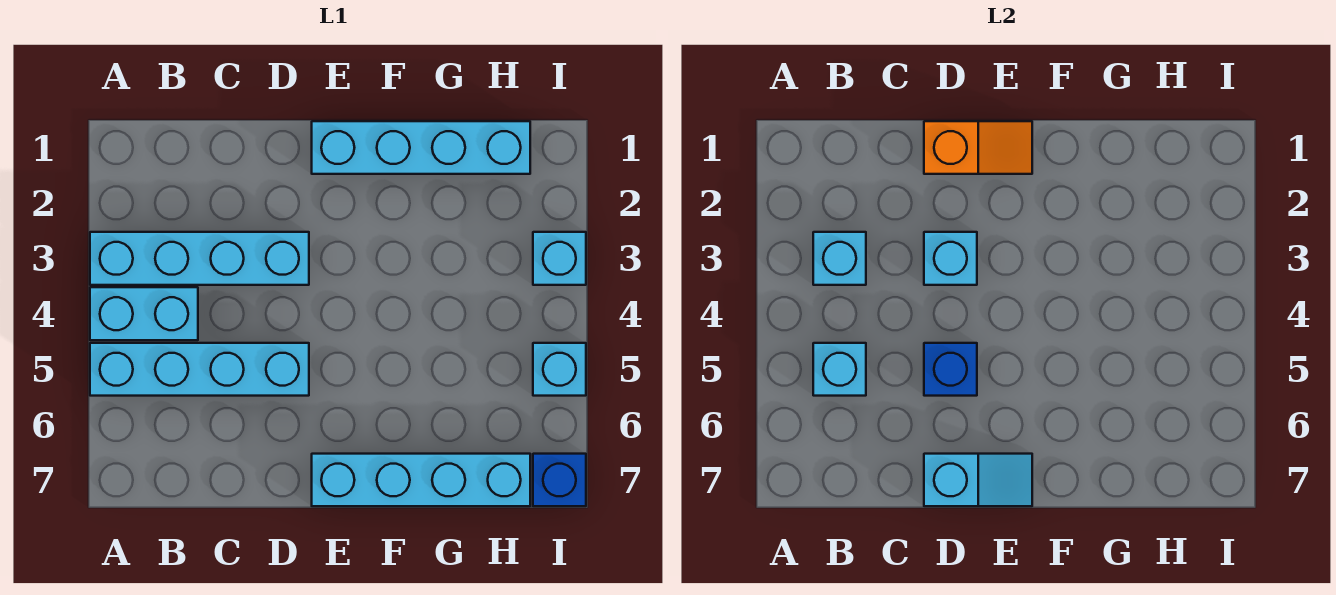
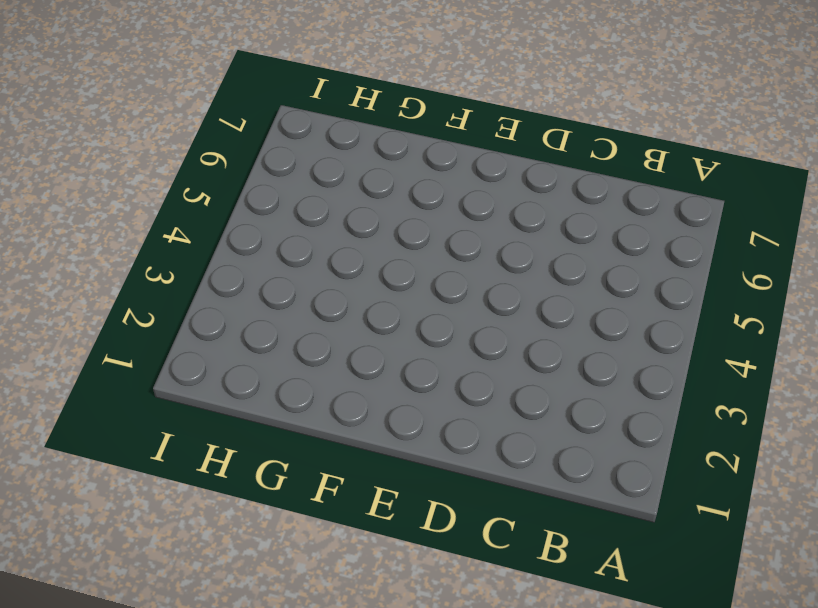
none -> cyan 1x4 brick [90,232,309,285]
none -> cyan 1x2 brick [90,287,198,340]
none -> cyan 1x4 brick [90,343,309,396]

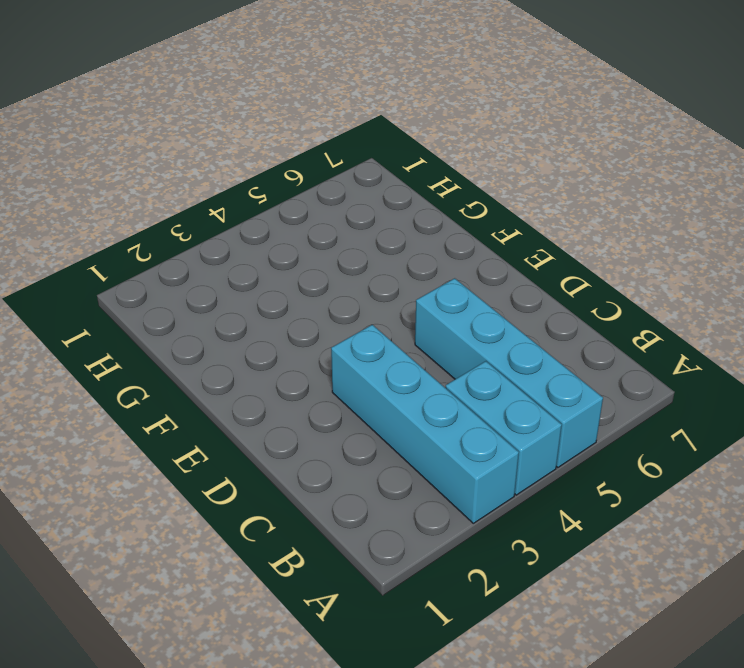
none -> cyan 1x4 brick [312,121,530,174]
none -> cyan 1x4 brick [312,454,530,506]
none -> cyan 1x1 brick [533,232,586,285]

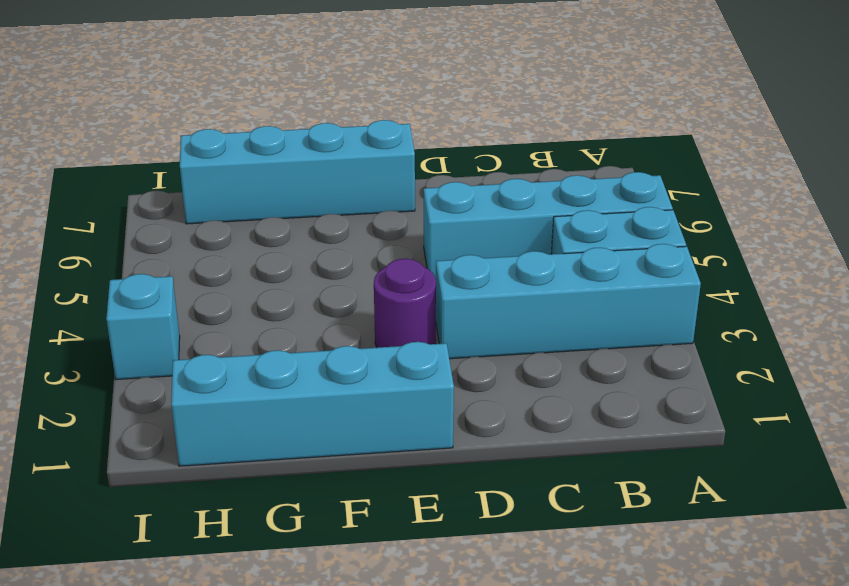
purple 1x1 round brick [374,259,436,348] -> none
none -> cyan 1x1 brick [533,343,586,396]
none -> blue 1x1 brick [533,454,586,506]
none -> cyan 1x1 brick [813,232,866,285]

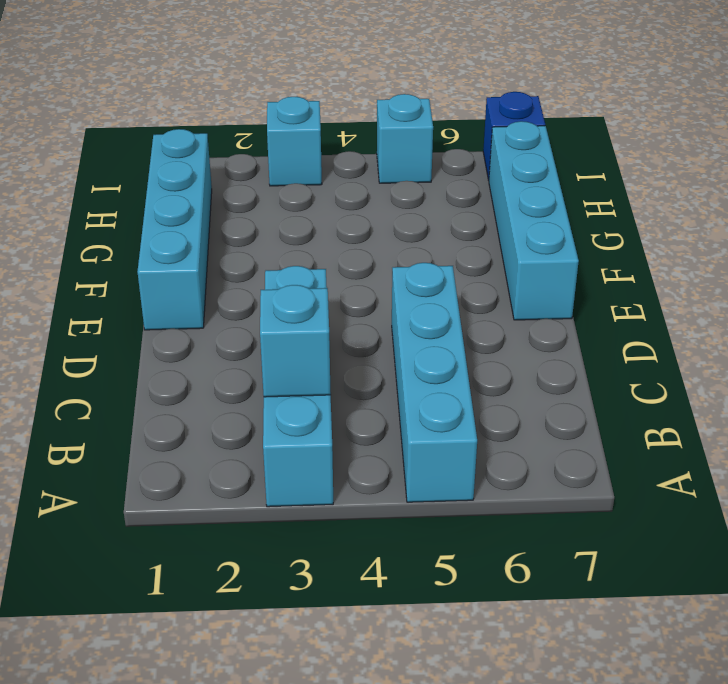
none -> cyan 1x2 brick [90,287,198,340]
none -> cyan 1x1 brick [813,343,866,396]
none -> orange 1x2 slope [924,121,1032,174]

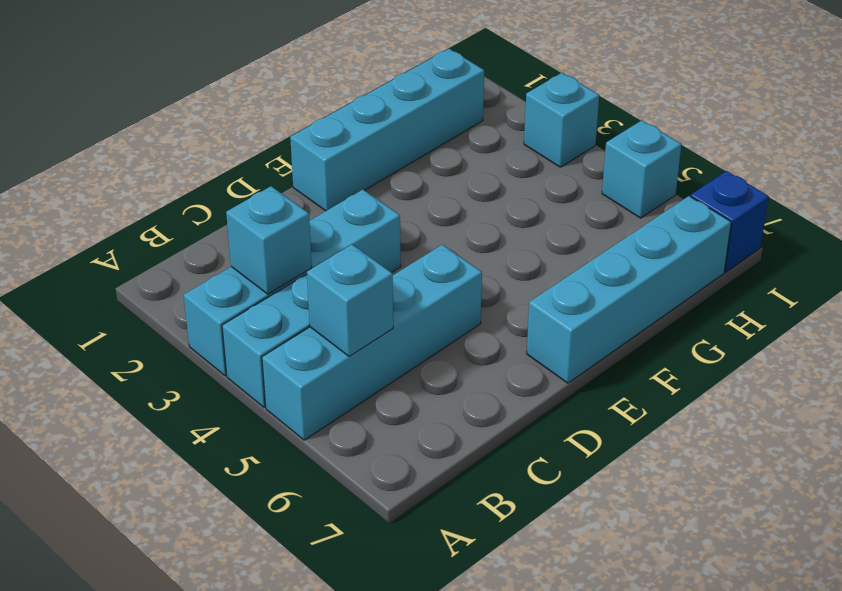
none -> orange 1x2 slope [924,121,1032,174]
none -> cyan 1x1 brick [924,232,977,285]
none -> blue 1x1 brick [924,343,977,396]

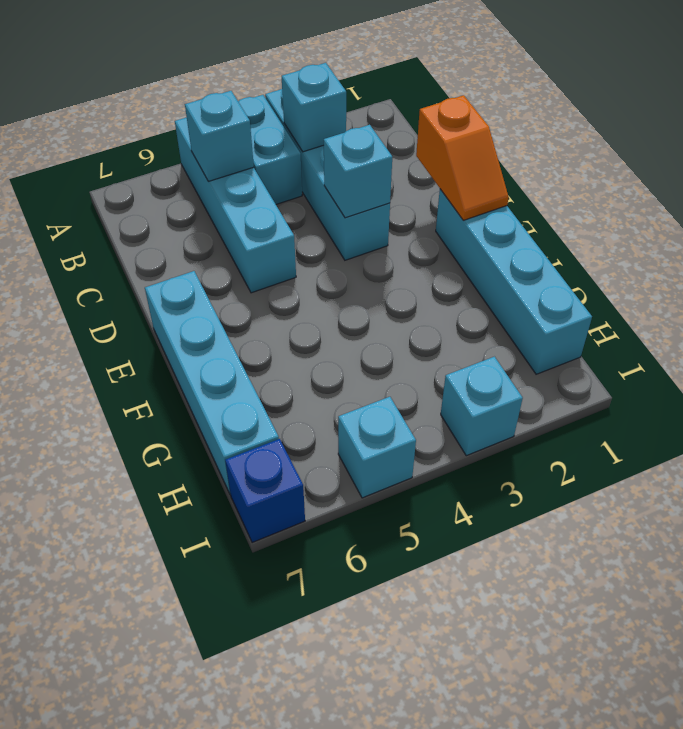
none -> blue 1x1 brick [924,343,977,396]
none -> cyan 1x2 slope [924,454,1032,506]

